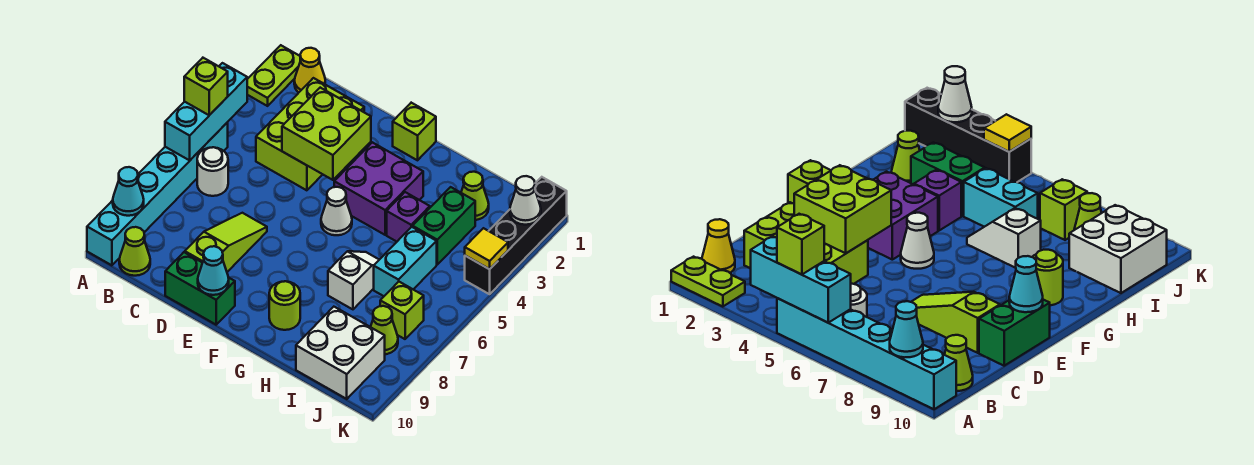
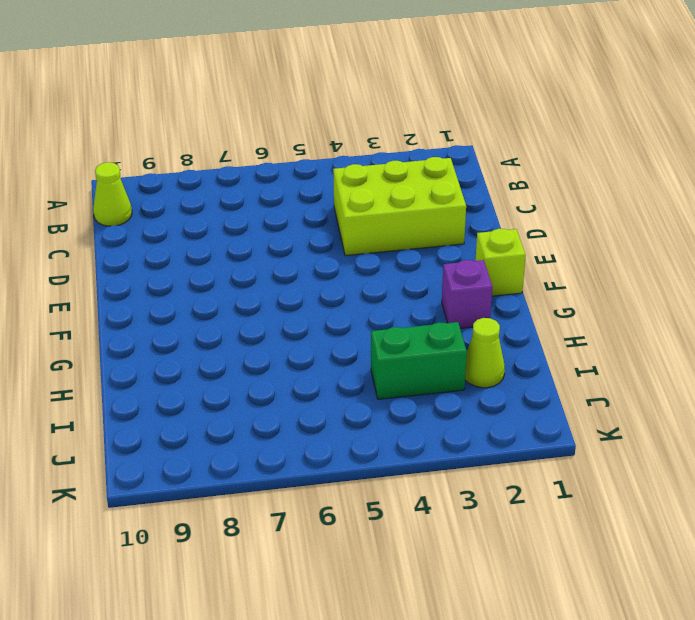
purple 1x1 brick [442,260,492,329] -> purple 1x1 brick moved to [387,192,430,242]
none -> lime 1x2 plate [247,45,301,106]
none -> cyan 1x6 brick [87,122,228,265]
none -> yellow 1x1 cone [294,48,325,92]

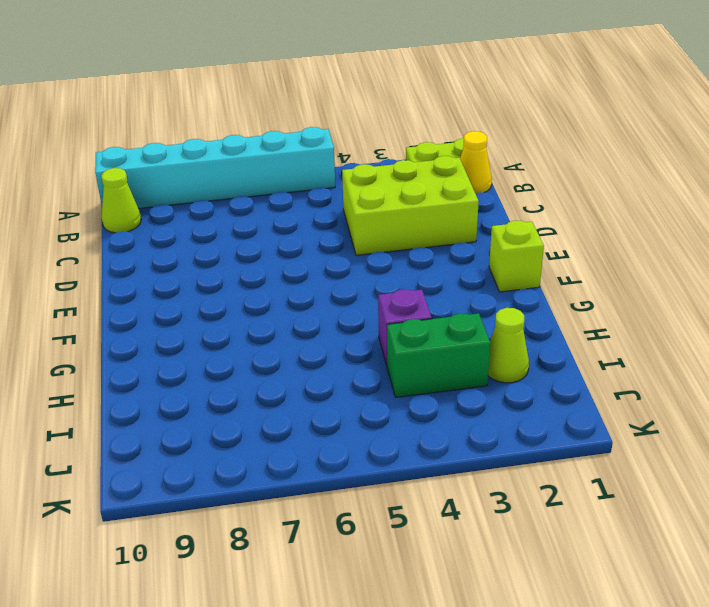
none -> white 1x1 round brick [197,147,228,196]
none -> lime 1x3 slope [185,213,267,272]
none -> green 1x2 brick [165,252,235,325]

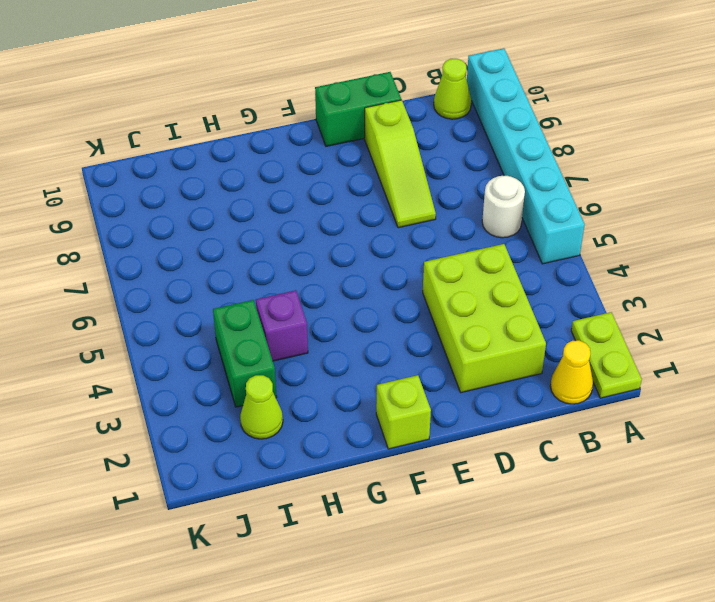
none -> purple 2x2 brick [334,142,423,235]
none -> white 1x1 cone [321,187,352,235]
none -> lime 1x1 round brick [269,281,300,330]

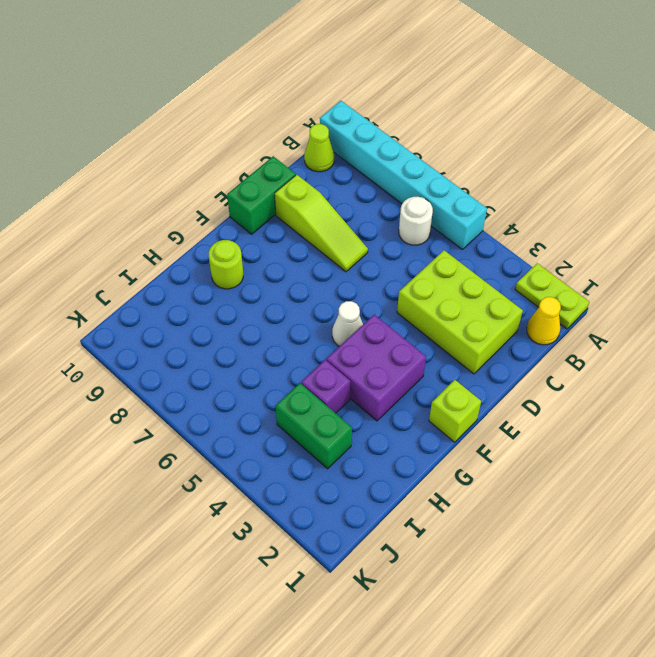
none -> white 1x2 slope [328,251,379,309]
none -> lime 1x1 cone [461,172,489,220]
none -> cyan 1x2 brick [374,227,437,296]

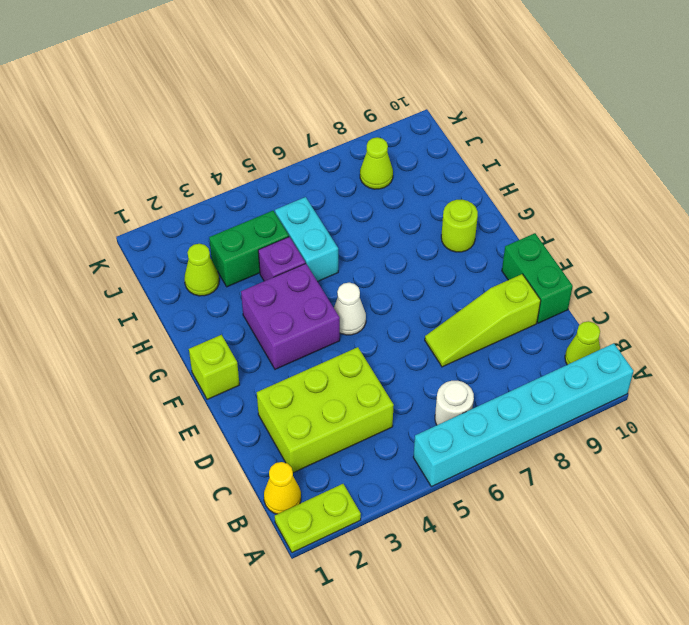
cyan 1x2 brick [275,197,338,281] -> cyan 1x2 brick turned to [374,227,437,296]
none -> white 1x2 slope [328,251,379,309]
none -> white 2x2 brick [296,307,385,399]
none -> lime 1x1 brick [380,282,424,339]

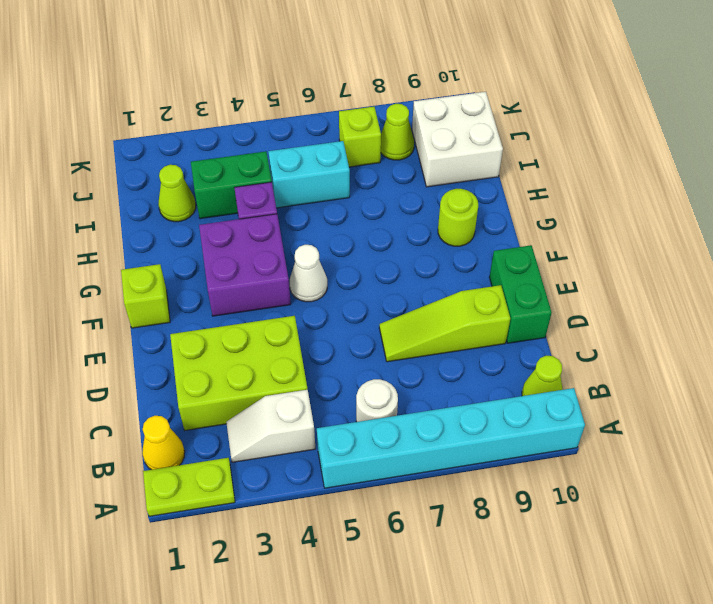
white 1x2 slope [226,390,316,462] -> white 1x2 slope moved to [328,251,379,309]
none -> black 1x4 brick [465,177,567,294]
none -> cyan 1x3 brick [165,63,247,160]
none -> cyan 1x1 cone [113,167,144,216]

